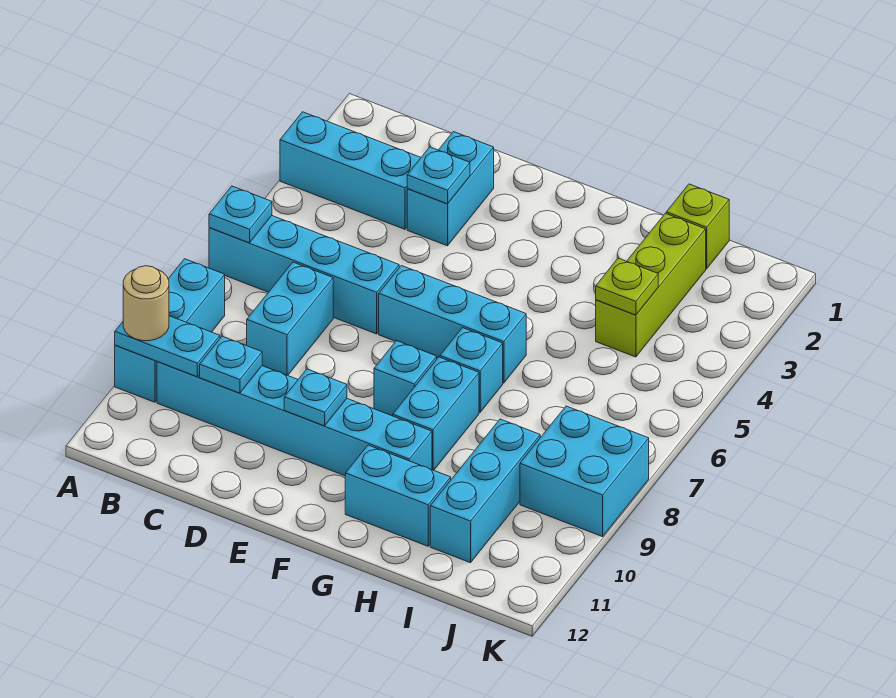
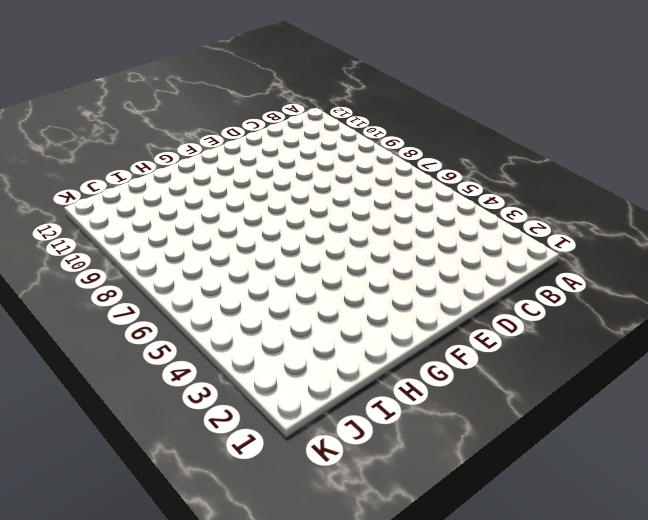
none -> cyan 1x3 brick [280,112,421,229]
none -> cyan 1x4 brick [209,216,399,334]
none -> cyan 1x3 brick [115,259,225,402]

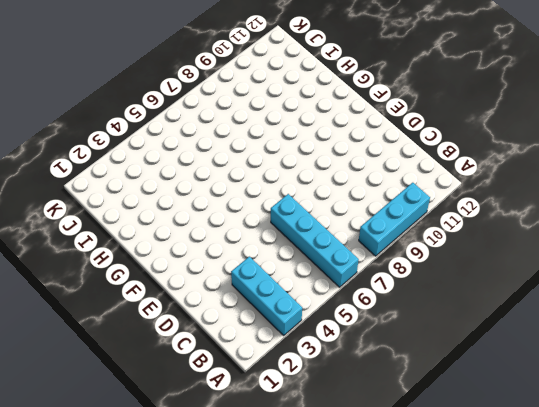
none -> cyan 1x6 brick [157,362,432,476]
none -> cyan 1x2 brick [247,262,333,375]
none -> cyan 1x2 brick [407,132,494,246]

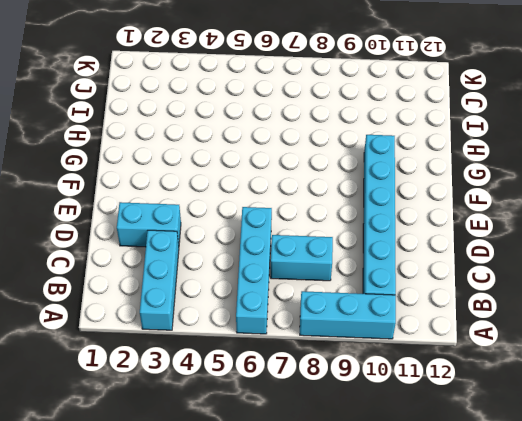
none -> cyan 1x3 brick [379,265,526,383]
none -> cyan 1x1 brick [374,341,437,416]
none -> cyan 1x1 brick [440,328,503,412]

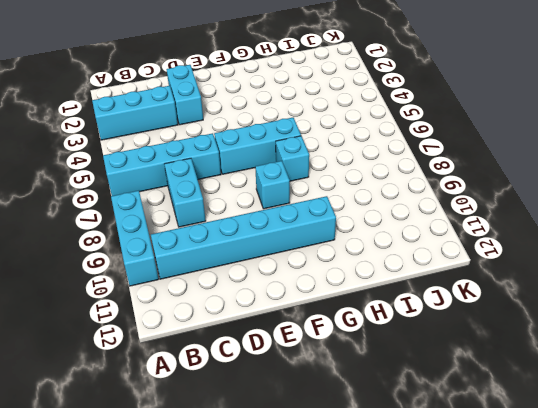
none -> cyan 1x2 brick [393,357,479,470]
none -> cyan 1x2 brick [345,445,451,546]
none -> lime 1x1 brick [666,184,729,269]

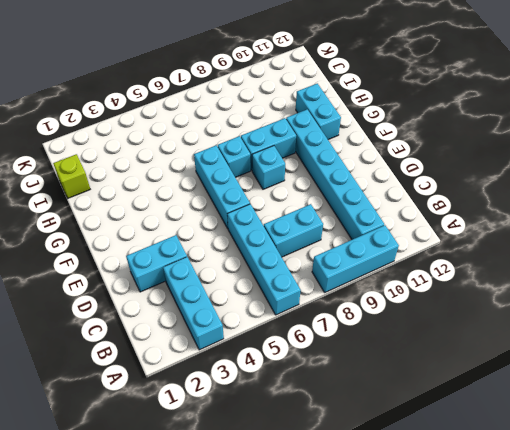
none -> lime 1x3 brick [596,213,706,357]
none -> cyan 1x3 brick [430,419,540,563]
none -> cyan 2x2 brick [520,406,649,537]

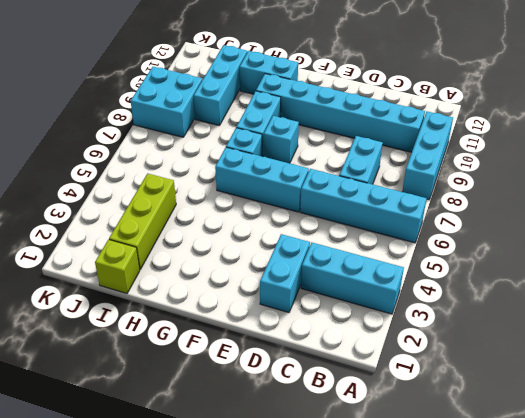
none -> cyan 1x1 plate [209,186,272,243]
none -> cyan 1x2 plate [115,316,220,377]
none -> cyan 1x1 plate [200,336,262,393]

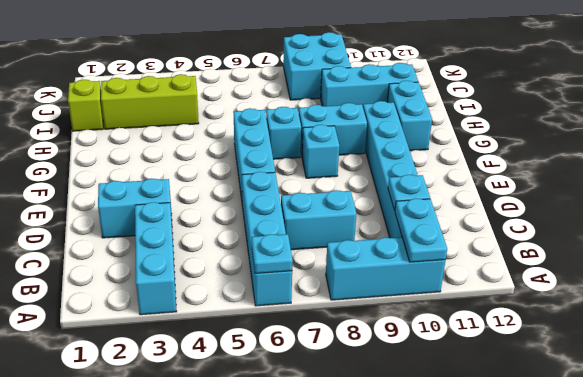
none -> cyan 1x1 plate [407,147,470,204]
none -> cyan 1x1 plate [284,369,347,426]
none -> lime 1x1 plate [596,258,658,315]

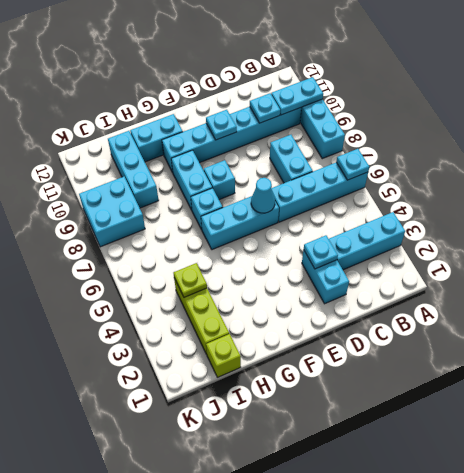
cyan 1x1 cone [251,178,275,213] -> none
none -> tan 1x1 round brick [123,266,169,341]

